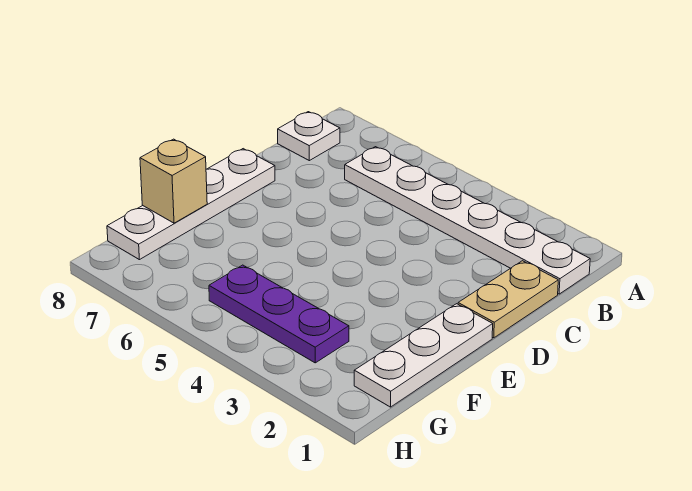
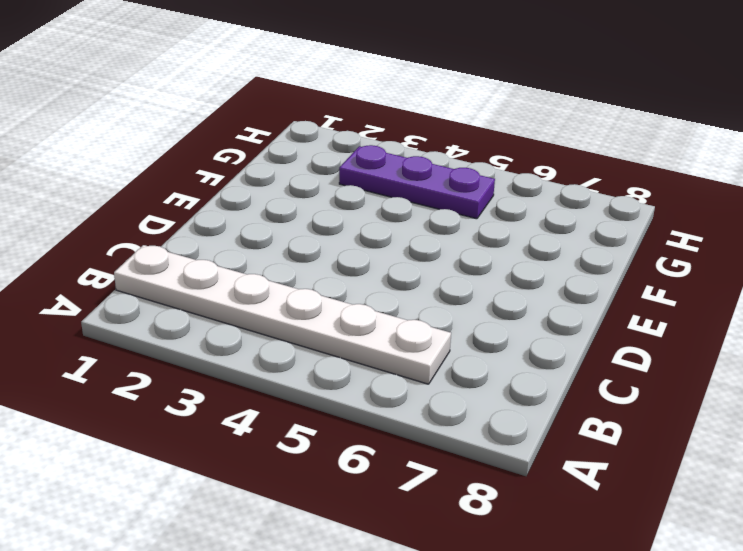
none -> white 1x1 plate [278,112,340,161]
none -> tan 1x2 plate [458,261,558,338]

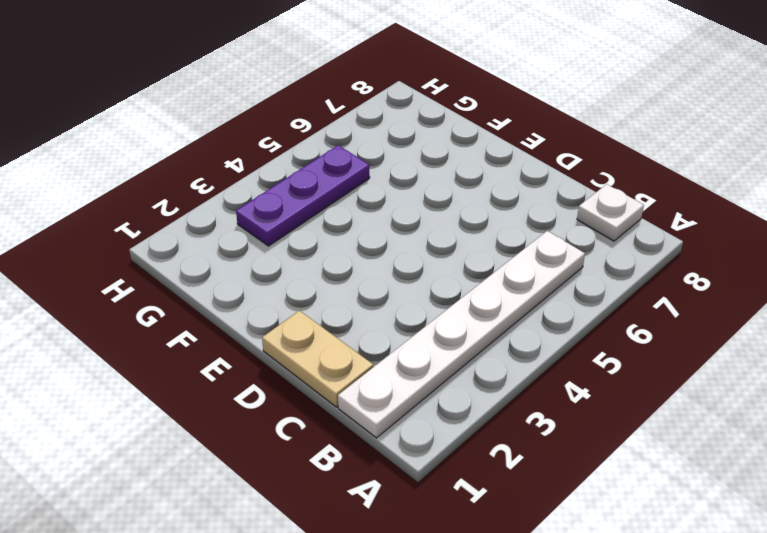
none -> white 1x4 plate [107,149,275,260]
none -> white 1x3 plate [354,304,493,407]

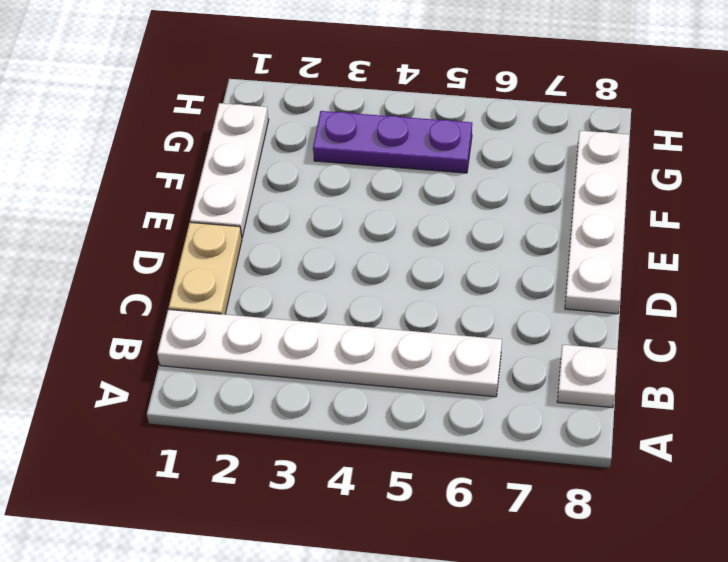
none -> tan 1x1 brick [140,139,207,223]

